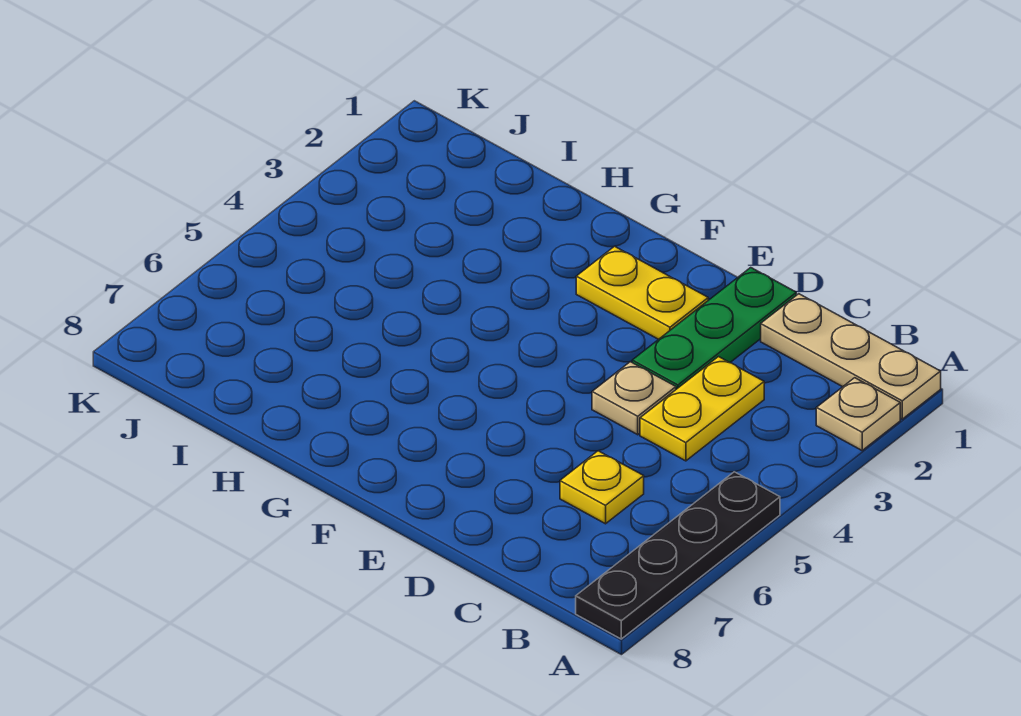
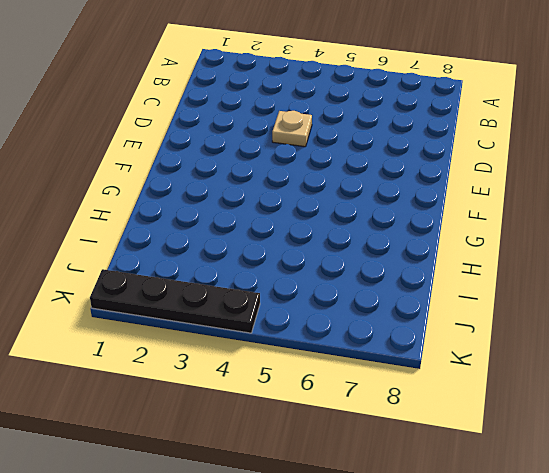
black 1x4 plate [90,269,260,333] -> black 1x4 plate moved to [576,472,780,639]
none -> tan 1x3 plate [761,294,941,419]
none -> tan 1x1 plate [816,378,900,450]

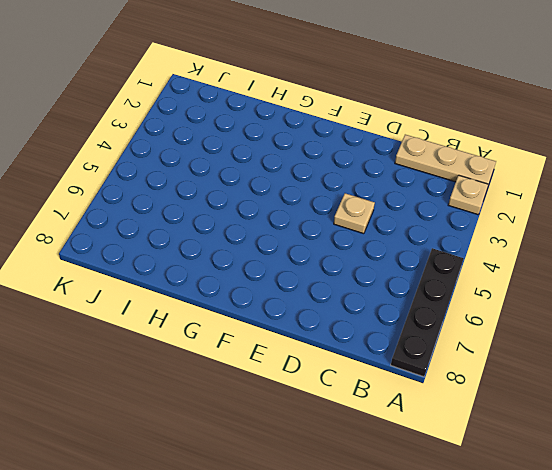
none -> yellow 1x2 plate [640,357,764,461]
none -> yellow 1x1 plate [560,451,644,524]

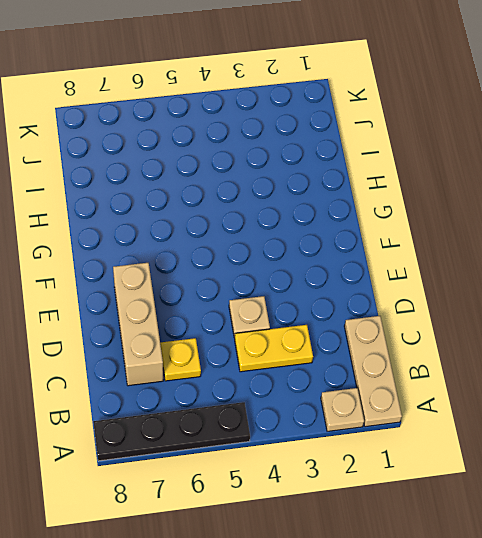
tan 1x3 brick [113,263,163,386] -> none
none -> green 1x3 plate [632,268,796,389]
none -> yellow 1x2 plate [576,246,708,339]

